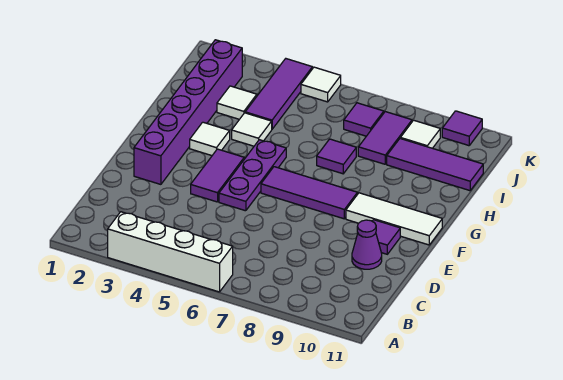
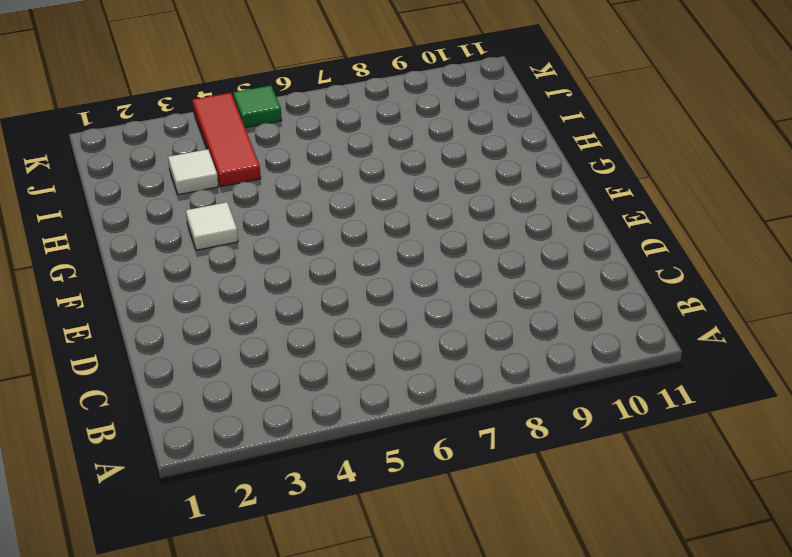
red 1x3 tile [193,93,261,187] -> purple 1x3 tile [245,59,312,129]
green 1x1 tile [233,86,282,128] -> white 1x1 tile [301,67,341,102]
none -> white 1x4 brick [108,212,233,292]
none -> purple 1x1 cone [352,220,382,269]
none -> purple 1x6 brick [134,40,242,184]

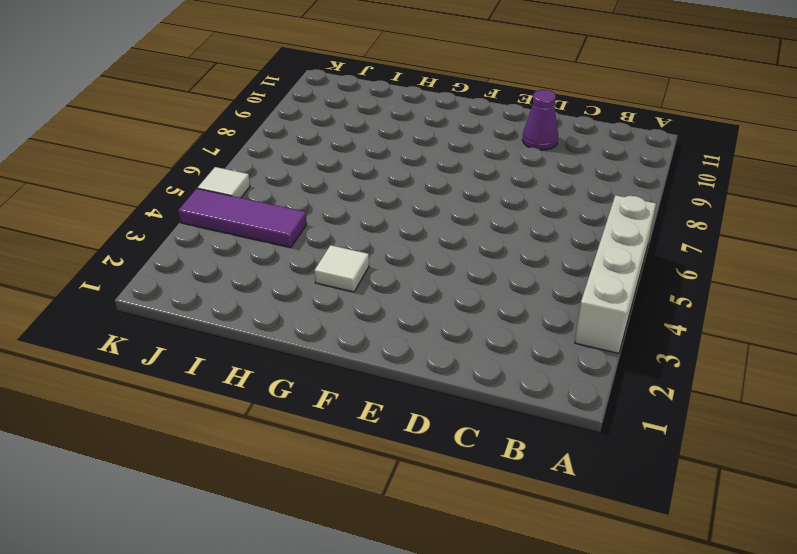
none -> purple 1x6 brick [134,40,242,184]
none -> purple 1x2 tile [191,149,244,202]
none -> purple 1x3 plate [219,140,286,211]

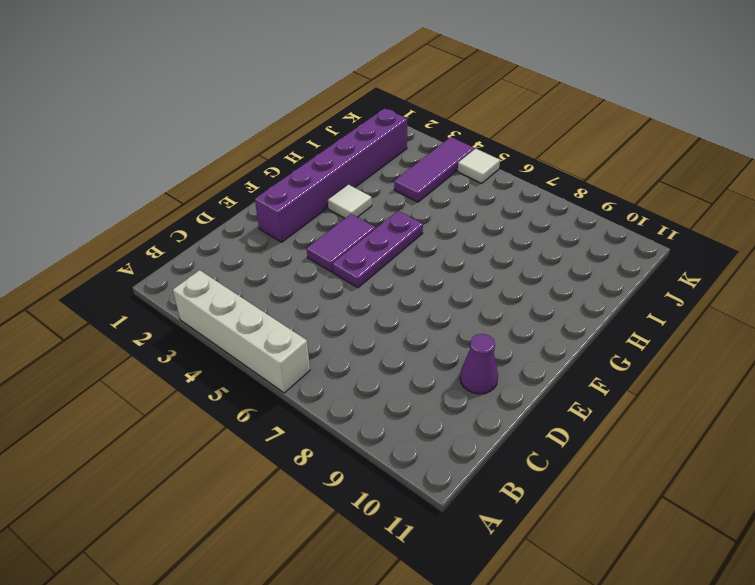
none -> purple 1x1 tile [372,220,400,254]
none -> purple 1x3 tile [261,167,357,219]
none -> white 1x3 tile [346,193,442,245]

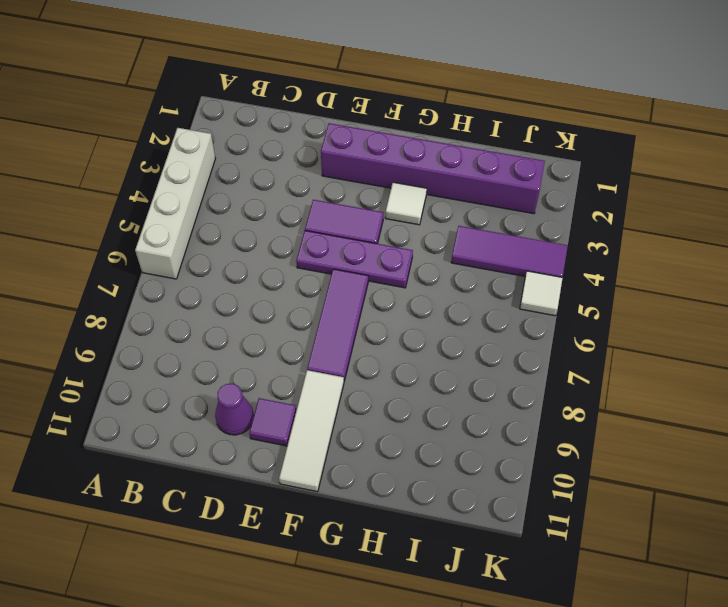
none -> white 1x1 tile [232,113,272,146]
none -> purple 1x1 tile [317,139,356,174]
none -> white 1x1 tile [217,86,257,119]

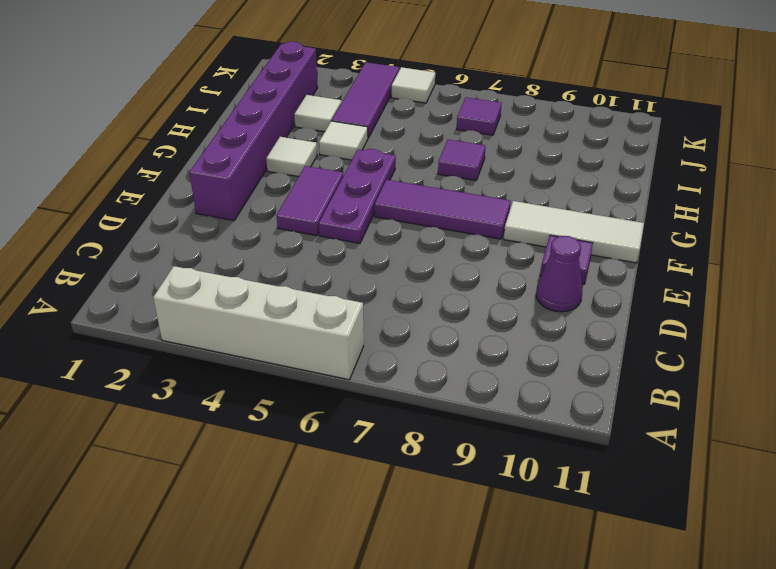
none -> purple 1x2 tile [358,112,412,164]
none -> purple 1x3 tile [387,139,483,191]
none -> white 1x1 tile [400,120,440,148]

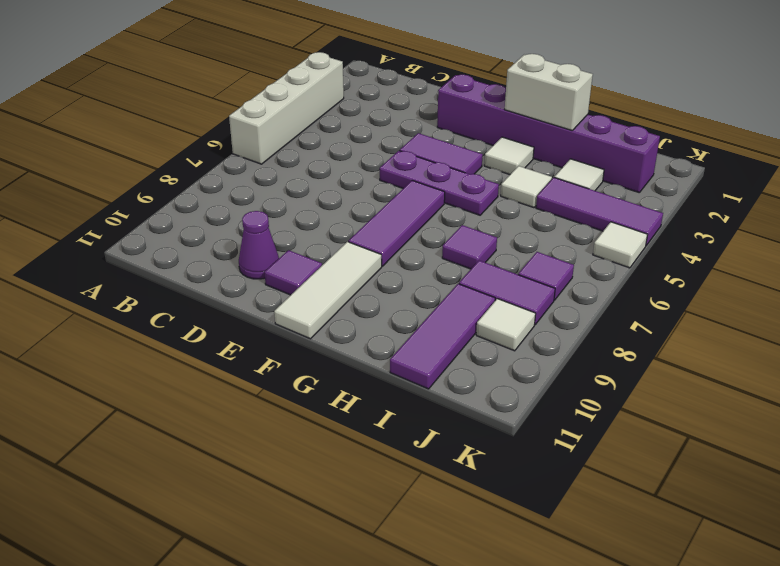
white 1x2 brick [505,54,593,131] -> none
none -> purple 1x1 tile [442,111,482,146]

